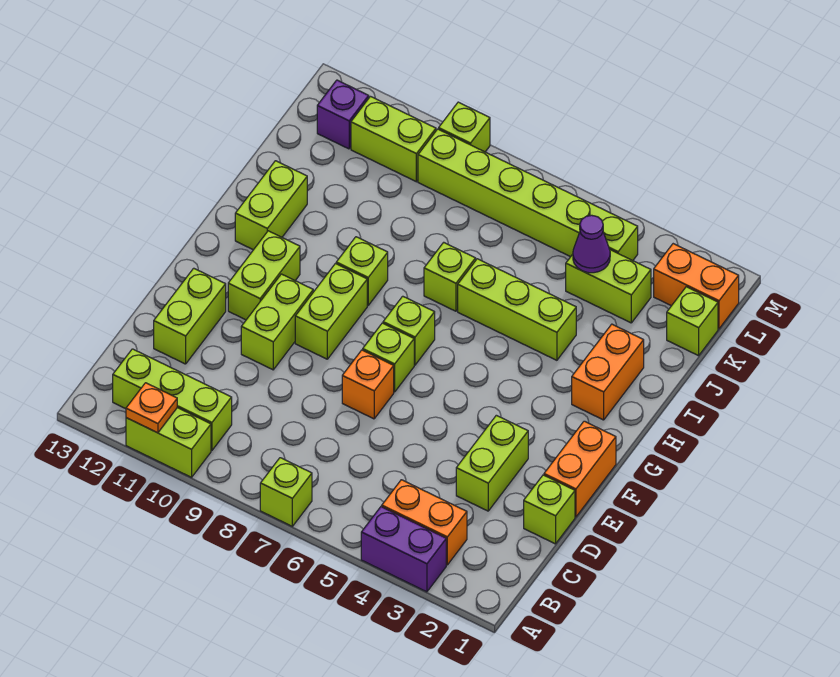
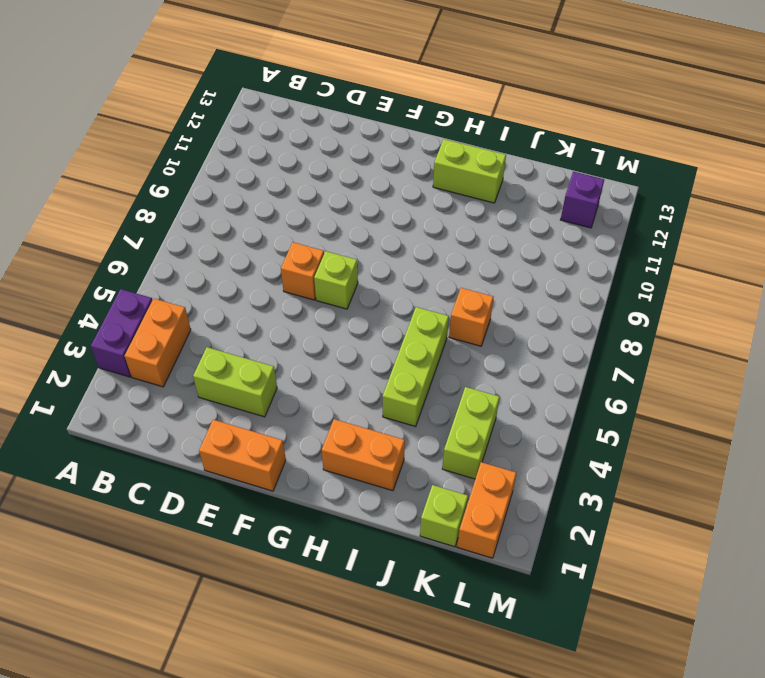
orange 1x1 brick [449,288,493,346] -> none
none -> lime 1x1 brick [260,458,312,526]
none -> lime 1x2 brick [126,408,211,477]
none -> lime 1x3 brick [113,349,232,450]

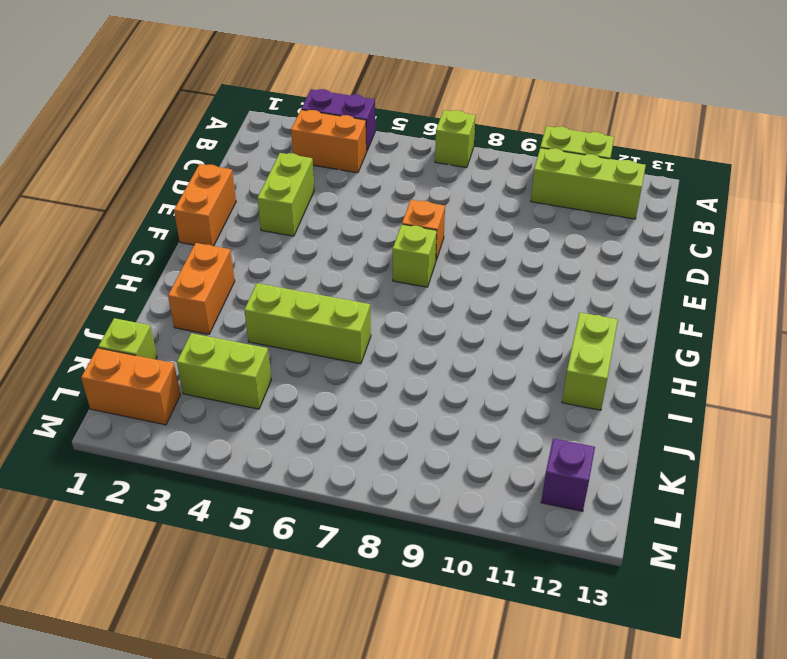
none -> lime 1x1 brick [524,475,575,544]
none -> lime 1x2 brick [154,268,226,364]
none -> lime 1x2 brick [241,274,313,370]

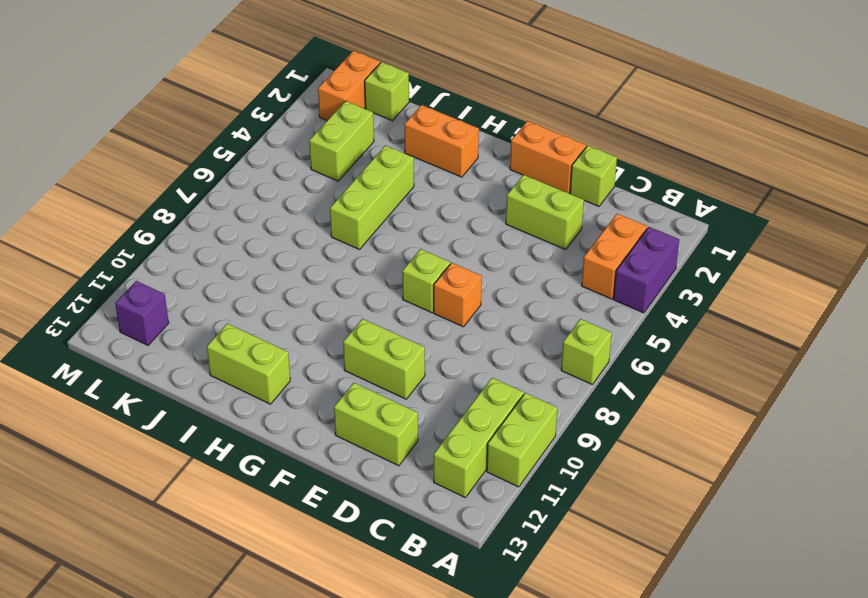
none -> lime 1x2 brick [295,264,367,359]
none -> lime 1x2 brick [228,231,300,320]
none -> lime 1x1 brick [383,296,435,365]

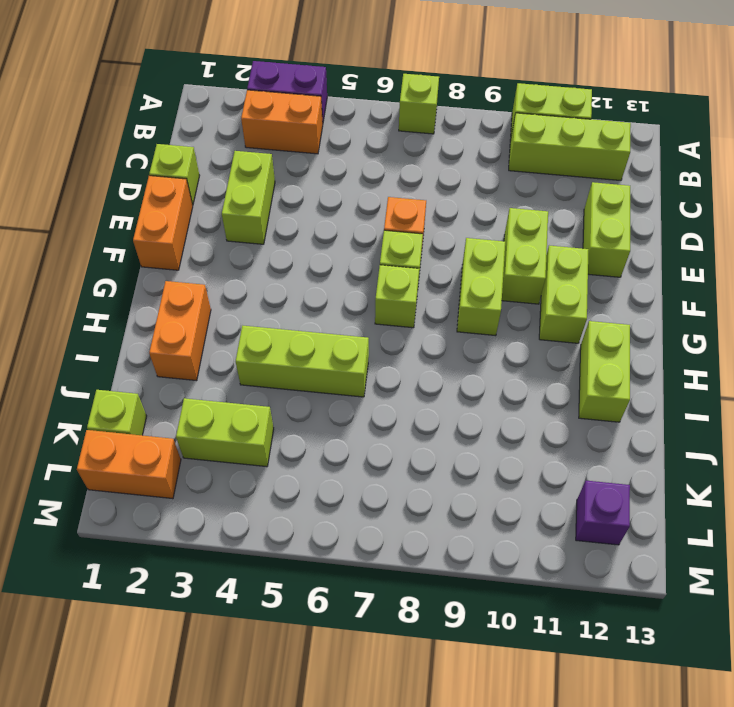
none -> lime 1x1 brick [336,237,388,305]
none -> lime 1x1 brick [424,242,476,311]
none -> lime 1x6 brick [418,129,638,261]

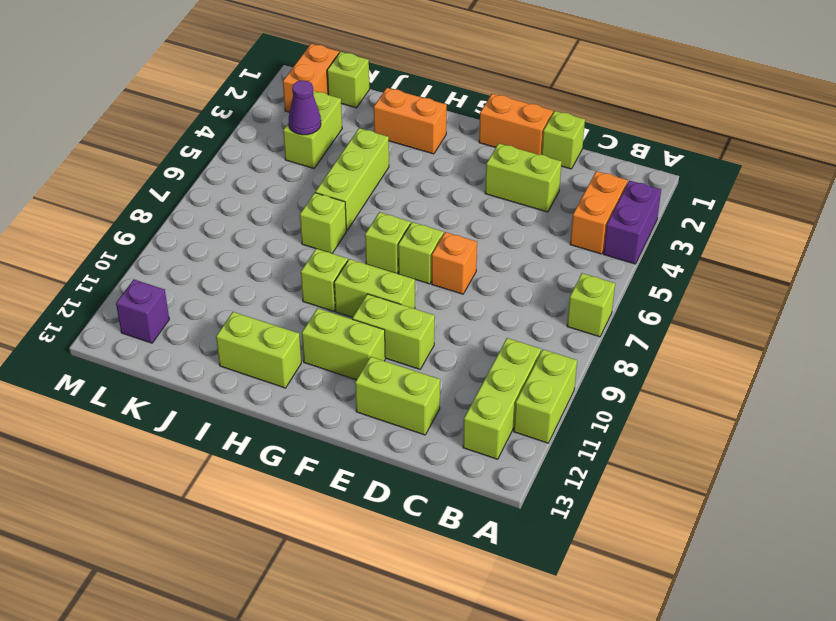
none -> lime 1x6 brick [418,129,638,261]
none -> lime 1x2 brick [351,96,436,182]
none -> lime 1x1 brick [439,102,490,152]

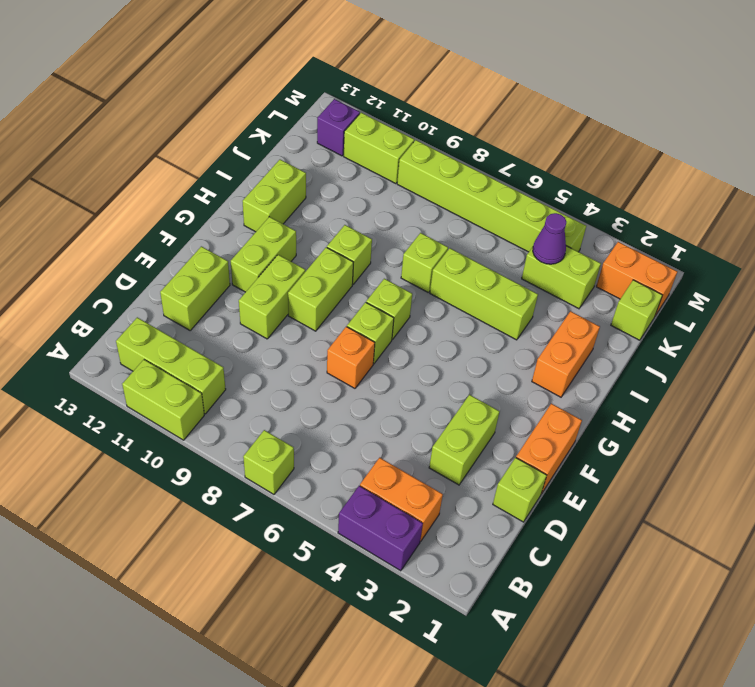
none -> lime 1x1 brick [439,102,490,152]
none -> orange 1x1 plate [126,383,177,433]

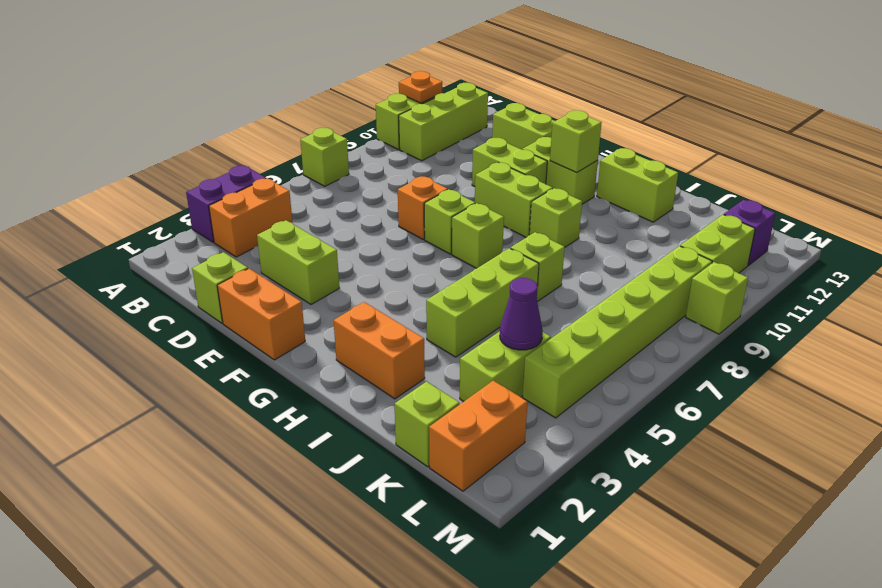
lime 1x1 brick [550,110,602,172] -> none

